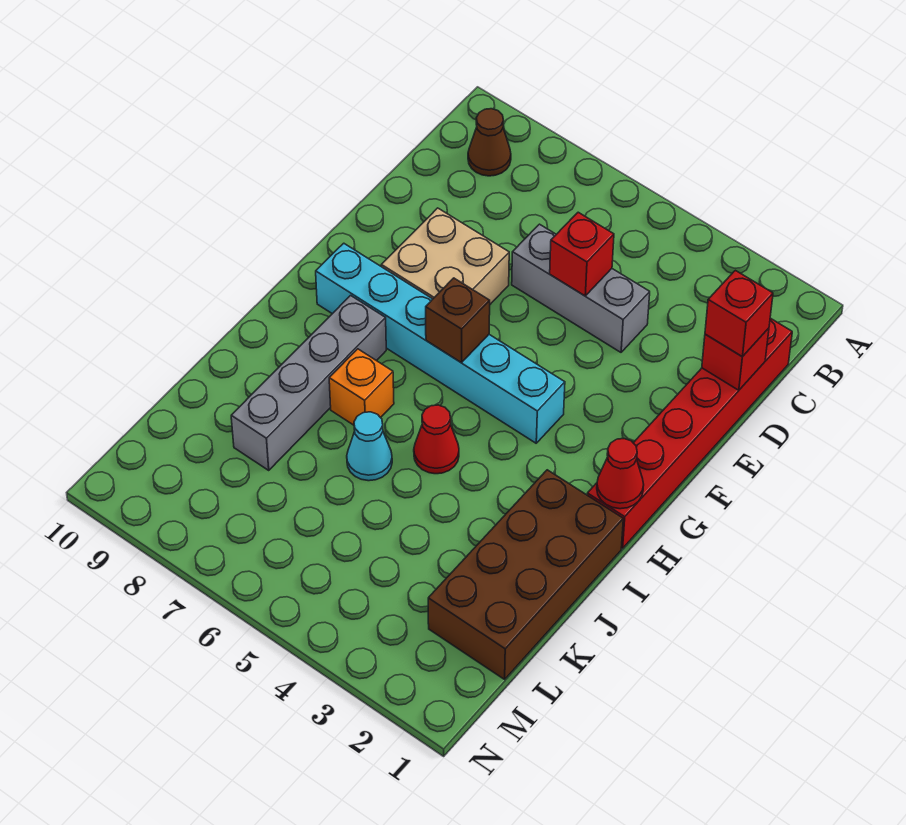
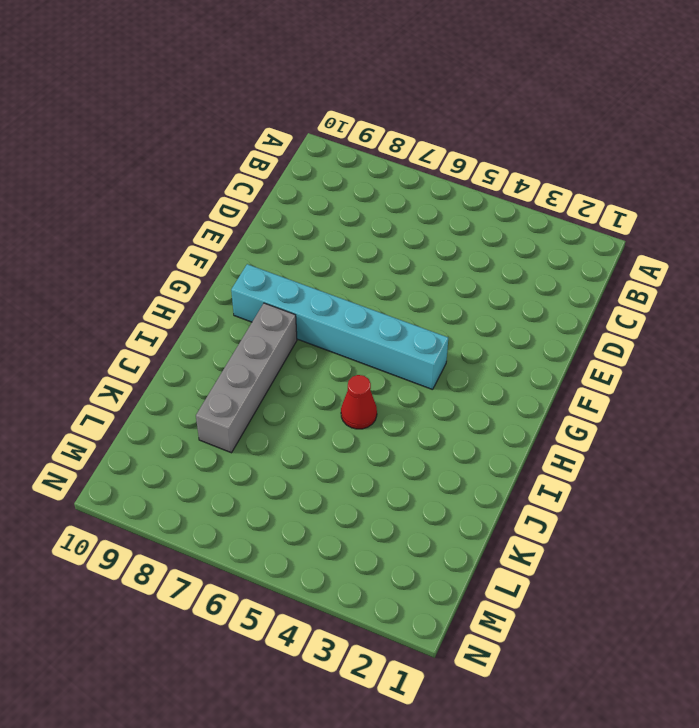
none -> brown 1x1 cone [468,109,511,176]
none -> red 1x6 brick [587,318,792,548]
none -> grey 1x3 brick [512,224,650,352]

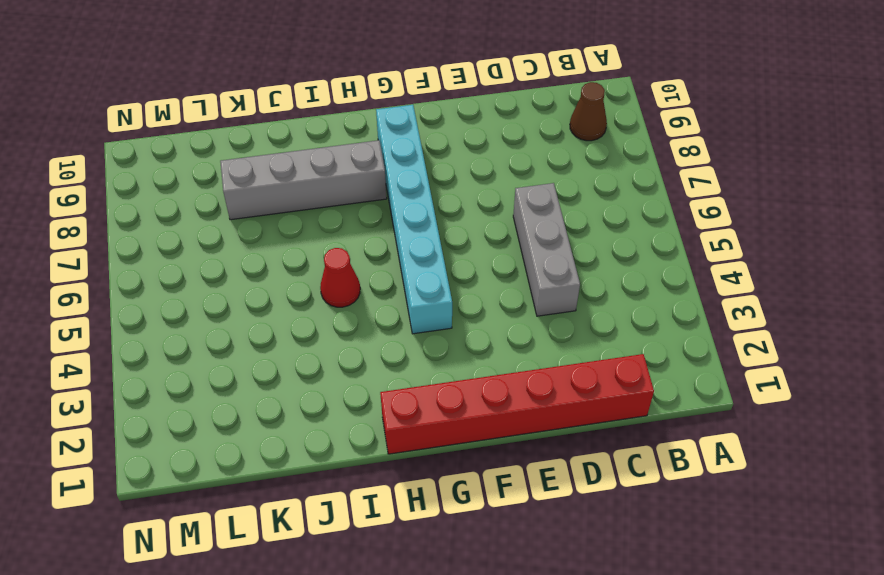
none -> tan 2x2 brick [381,208,509,304]
none -> brown 2x4 brick [428,470,623,679]
none -> orange 1x1 brick [329,349,394,425]

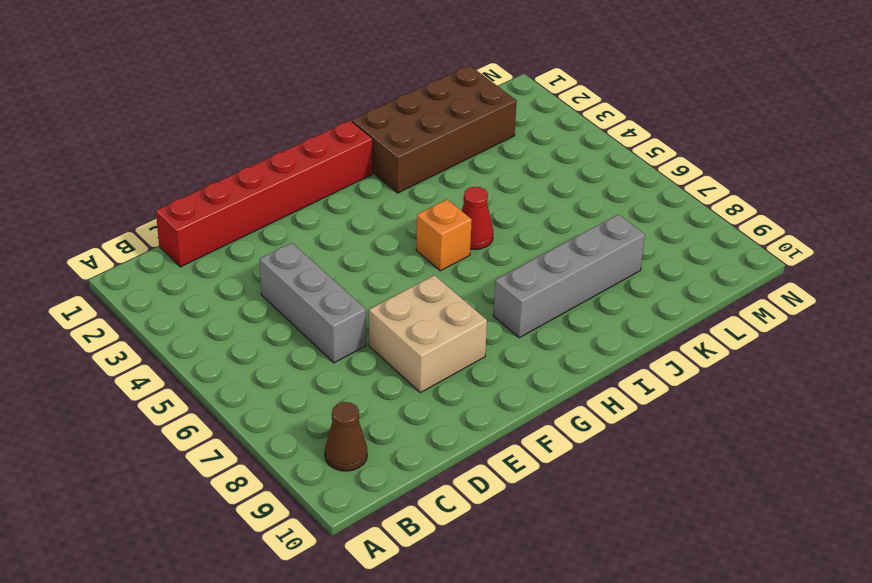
orange 1x1 brick [416,199,472,271] -> orange 1x1 brick moved to [329,349,394,425]
none -> cyan 1x6 brick [316,243,565,443]
none -> cyan 1x1 cone [347,412,392,481]
none -> red 1x1 brick [702,328,769,390]

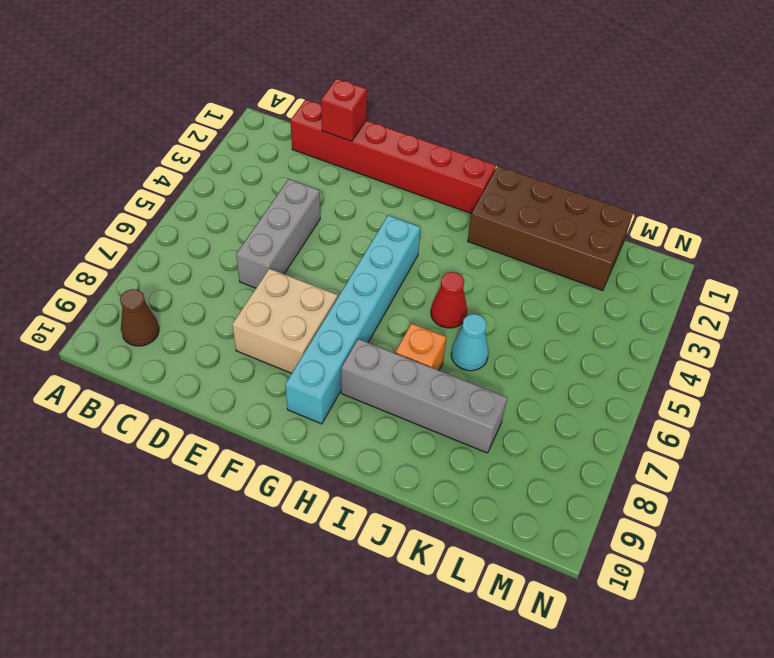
none -> red 1x1 brick [550,212,614,296]
none -> brown 1x1 brick [426,278,490,363]
none -> red 1x1 cone [597,439,644,509]

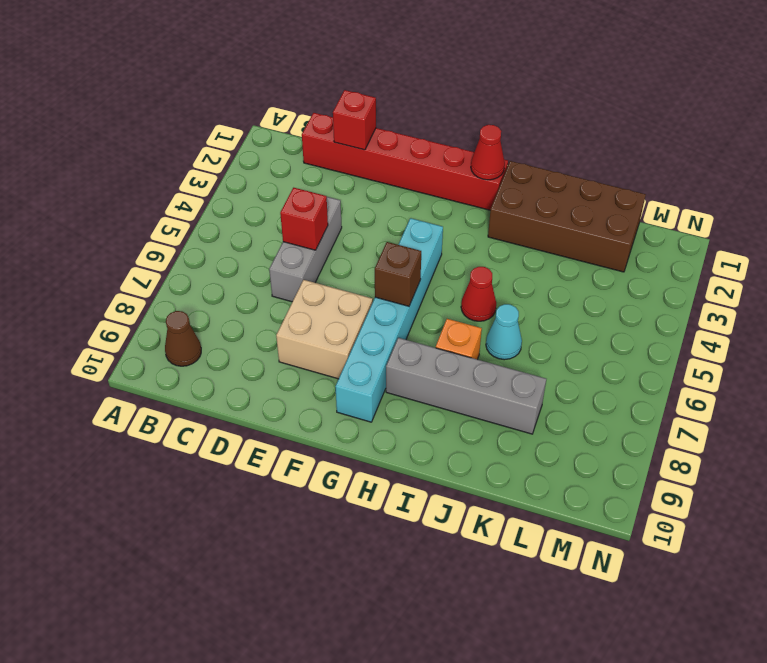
none -> red 1x1 brick [705,270,773,356]

